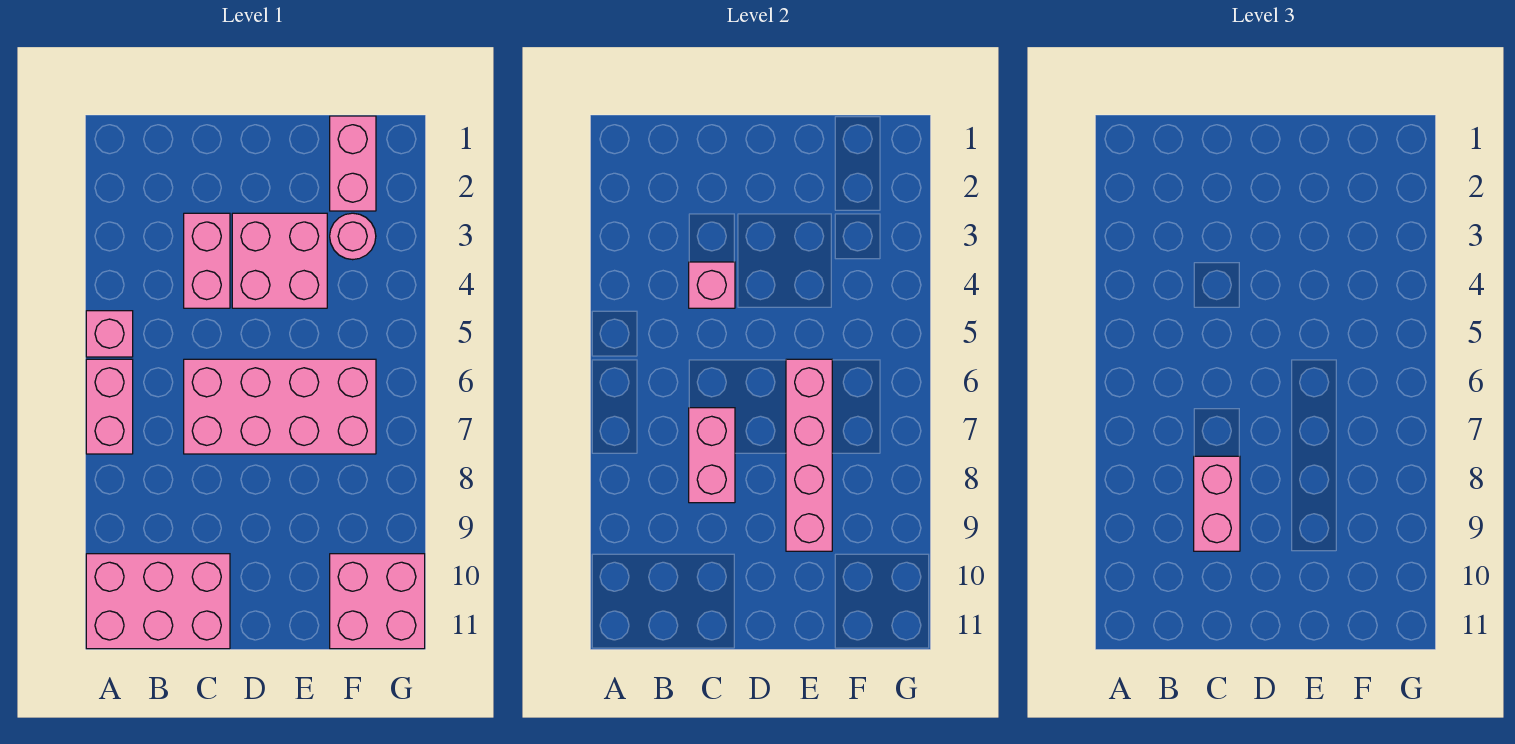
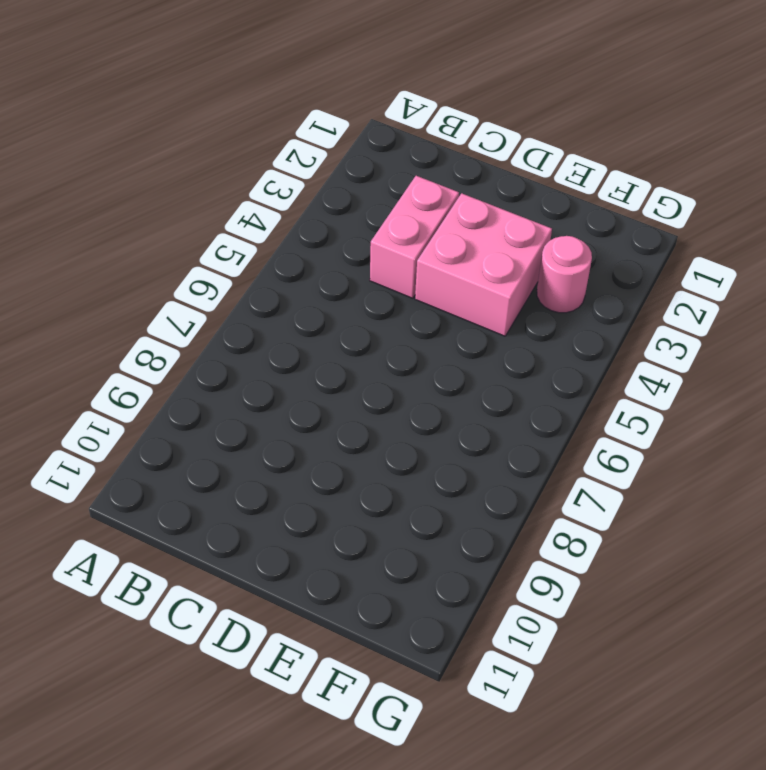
none -> pink 1x1 brick [86,311,133,357]
none -> pink 1x2 brick [86,359,133,454]
none -> pink 2x3 brick [86,554,230,649]

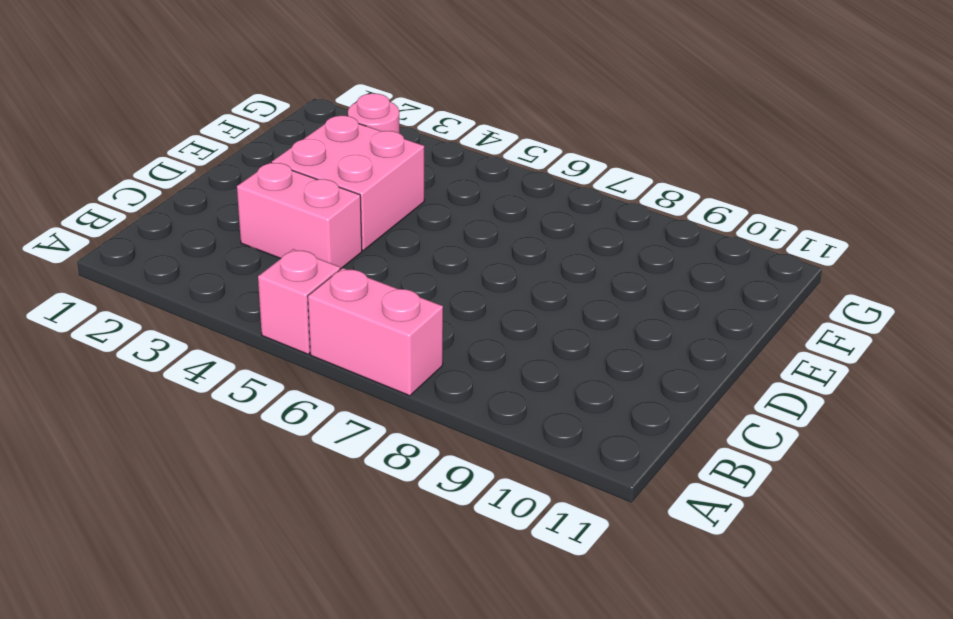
none -> pink 2x3 brick [86,554,230,649]
none -> pink 2x4 brick [184,359,376,454]
none -> pink 1x2 brick [330,116,376,211]

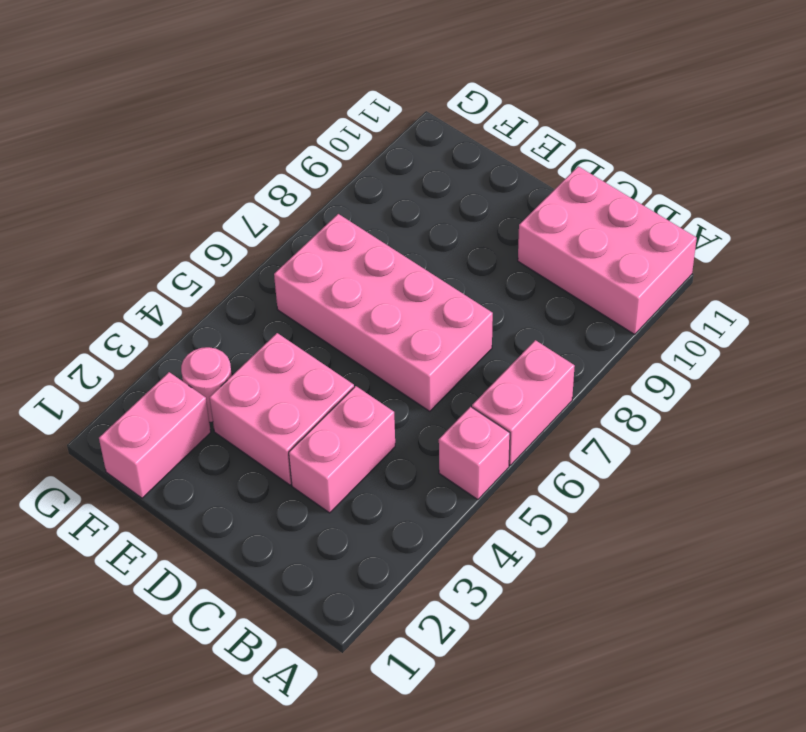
none -> pink 2x2 brick [330,554,425,649]
none -> pink 1x1 brick [689,262,735,308]
none -> pink 1x2 brick [689,408,735,503]

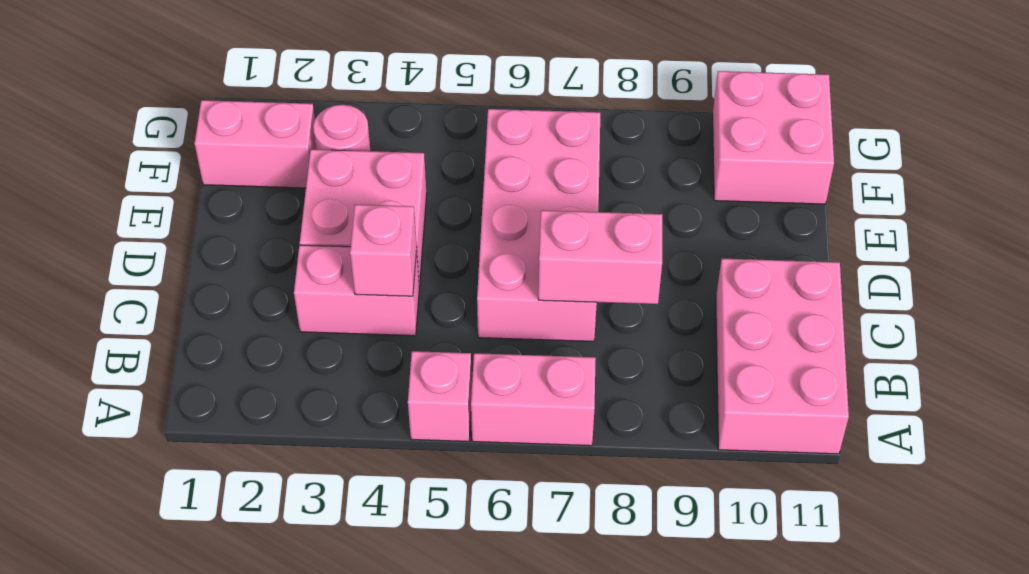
none -> pink 1x4 brick [786,359,832,551]
none -> pink 1x2 brick [1194,456,1240,551]

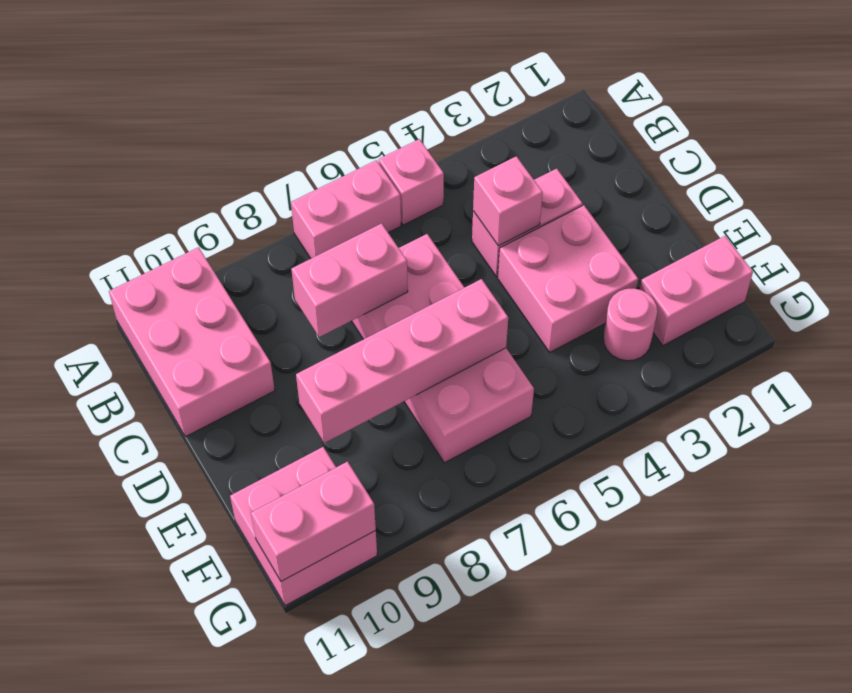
pink 1x2 brick [251,462,376,581] -> pink 1x2 brick moved to [1194,456,1240,551]

